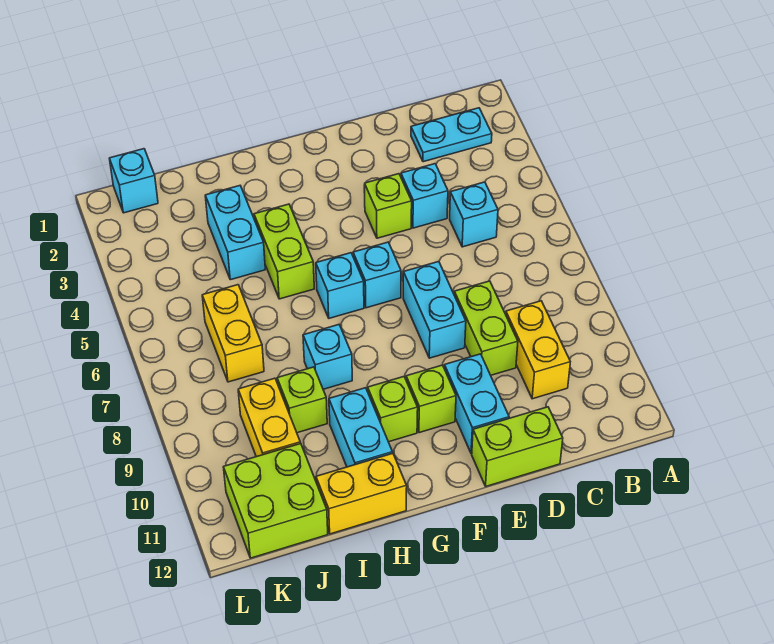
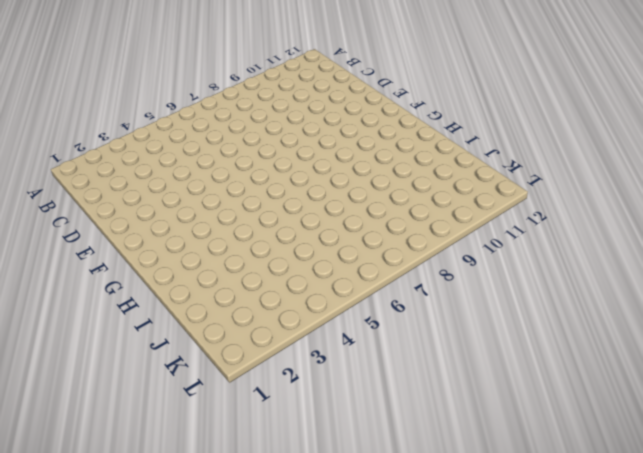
none -> cyan 1x2 plate [411,108,492,162]
none -> cyan 1x1 brick [450,182,498,247]
none -> yellow 1x2 brick [506,301,570,399]

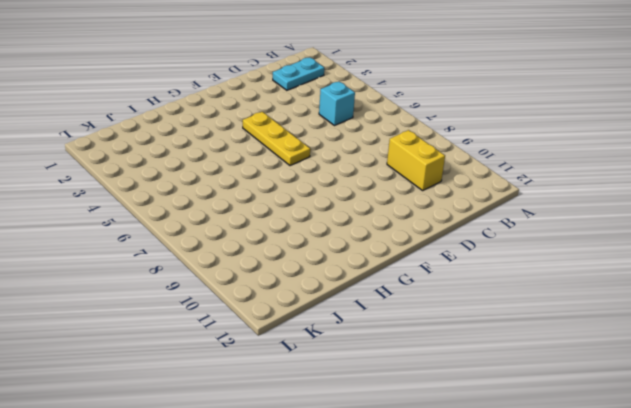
yellow 1x3 plate [243,112,310,166] -> cyan 1x1 brick [353,242,401,308]
none -> cyan 1x1 brick [401,164,448,228]
none -> lime 1x2 brick [454,281,518,375]
none -> lime 1x2 brick [472,407,563,486]

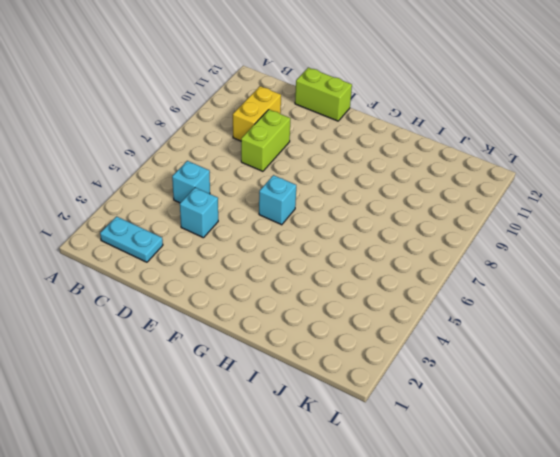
none -> lime 1x1 brick [364,174,412,238]
none -> cyan 1x2 brick [403,262,466,358]
none -> cyan 1x2 brick [444,354,509,454]

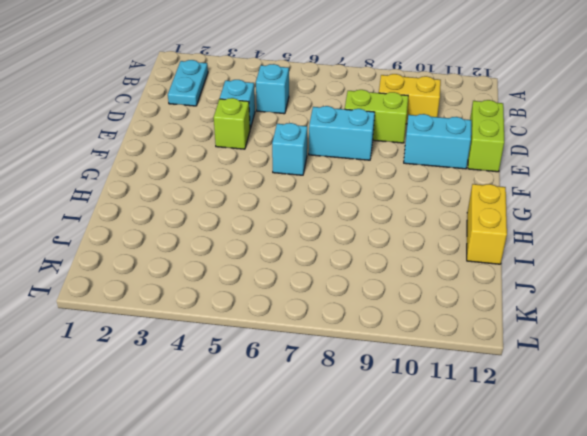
none -> lime 1x1 brick [406,365,456,433]
none -> cyan 1x1 brick [316,253,364,318]
none -> lime 1x1 brick [368,377,418,442]

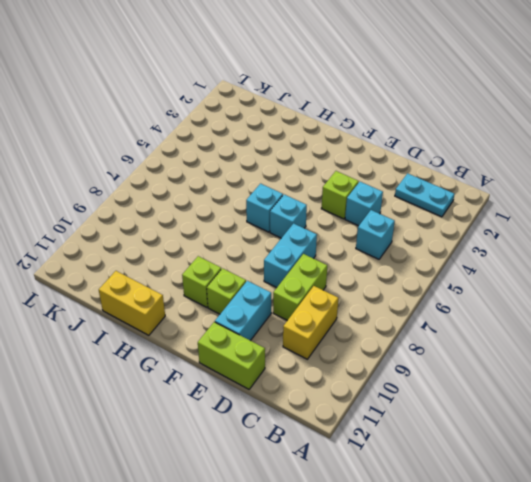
none -> lime 1x2 brick [254,204,314,299]
none -> cyan 1x1 brick [303,325,352,389]
none -> cyan 1x2 brick [329,388,392,467]

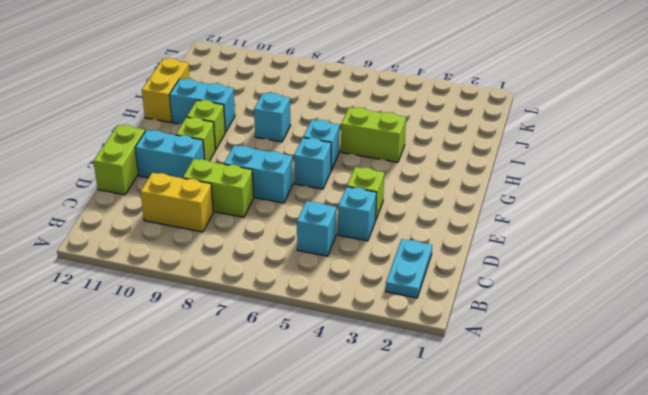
none -> cyan 1x2 brick [205,186,265,280]
none -> lime 1x1 brick [277,367,327,433]
none -> yellow 1x2 brick [202,285,264,382]

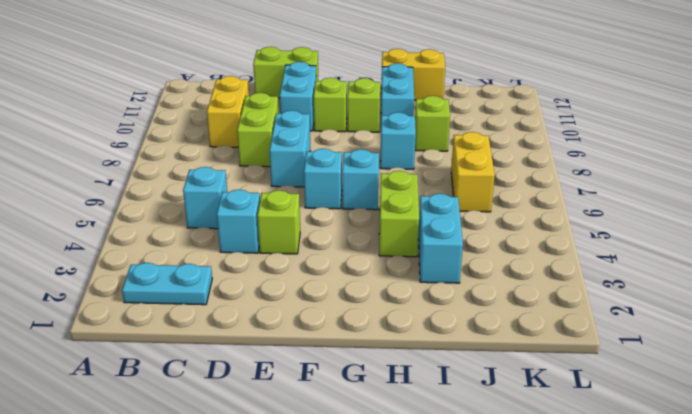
none -> yellow 1x2 brick [238,378,300,457]
none -> lime 2x2 brick [224,443,328,558]
none -> cyan 1x1 brick [109,149,158,213]

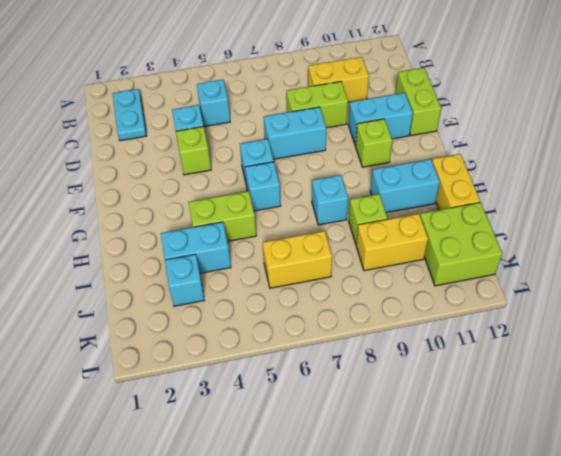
cyan 1x1 brick [165,254,204,306] -> cyan 1x1 brick moved to [109,149,158,213]
none -> lime 1x1 brick [368,377,418,442]

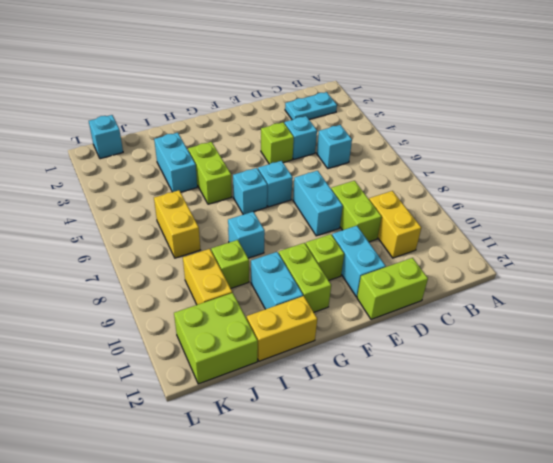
lime 1x2 brick [279,243,331,312] -> lime 1x1 brick [368,377,418,442]

